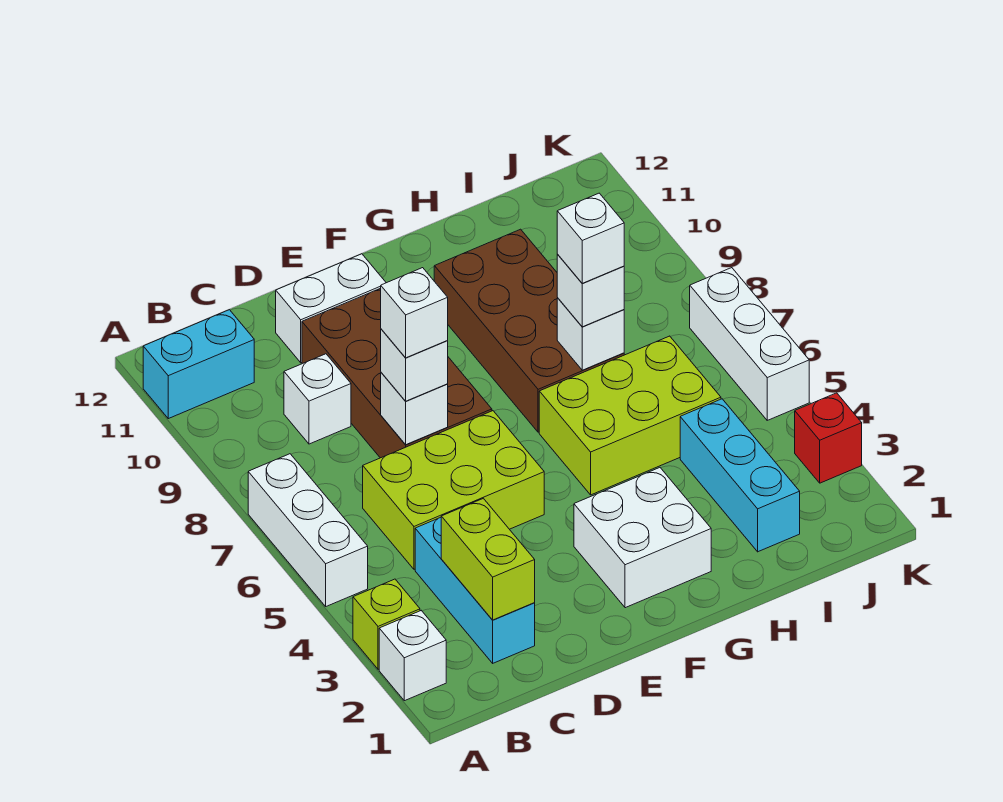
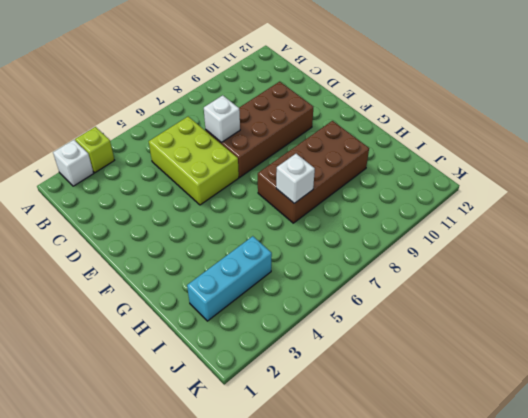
none -> white 1x3 brick [248,454,368,606]
none -> cyan 1x2 brick [143,310,254,419]
none -> cyan 1x3 brick [415,517,535,663]

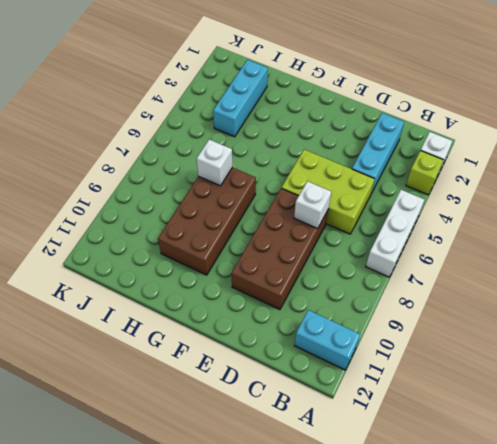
none -> white 1x1 brick [284,354,351,444]
none -> white 1x2 brick [276,254,386,363]
none -> white 2x2 brick [574,468,711,608]

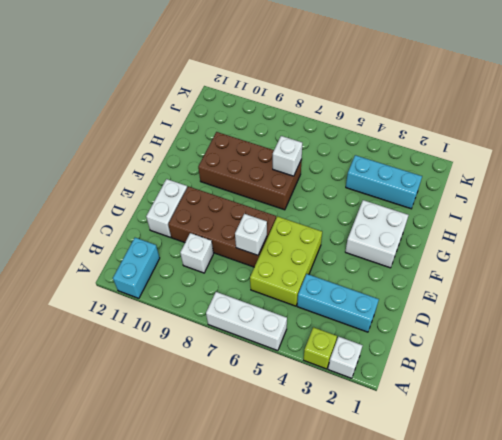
none -> lime 2x3 brick [539,336,721,495]
none -> red 1x1 brick [795,393,862,483]
none -> white 1x3 brick [690,268,809,420]

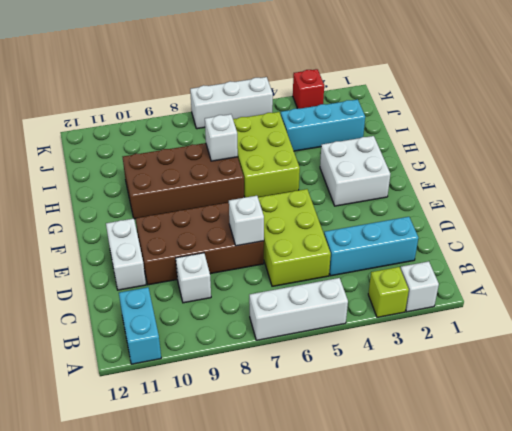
none -> lime 1x2 brick [441,498,535,620]
none -> white 1x1 brick [381,329,448,401]
none -> white 1x1 brick [557,254,624,327]

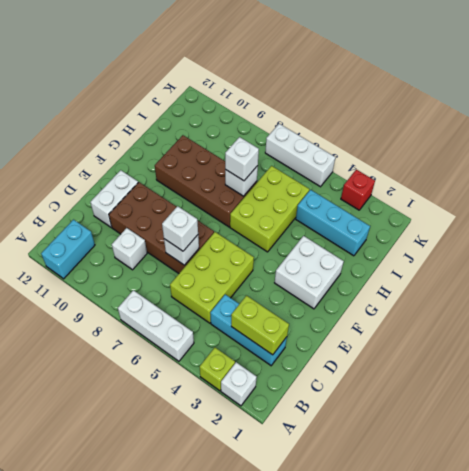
none -> white 1x1 brick [381,268,448,358]
none -> white 1x1 brick [557,193,624,283]

